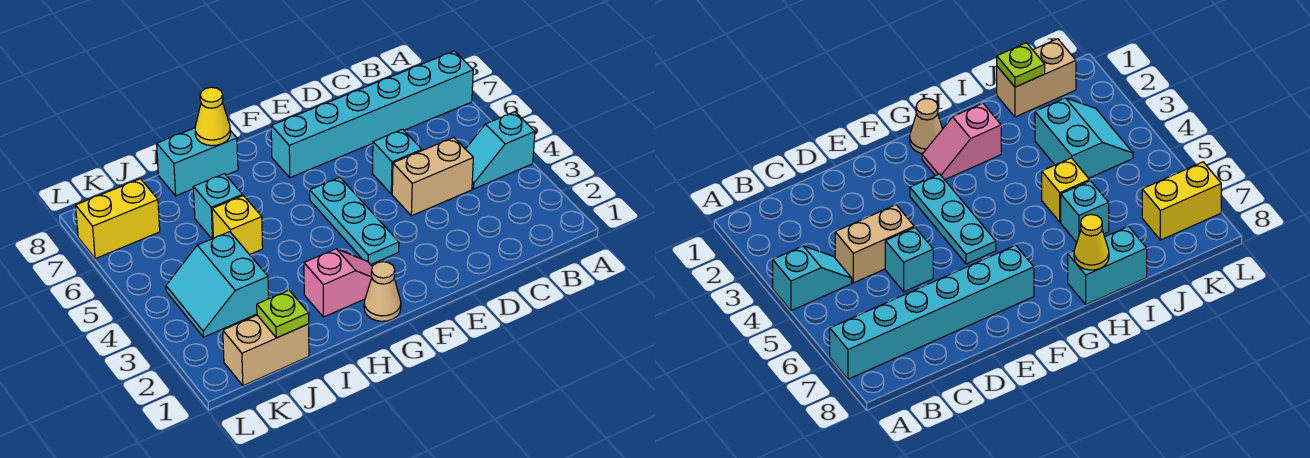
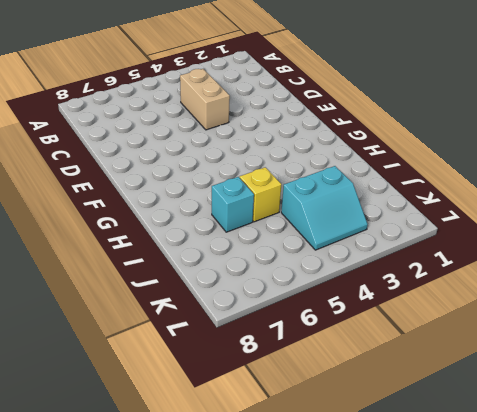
none -> cyan 1x2 slope [466,112,535,189]
none -> cyan 1x6 brick [271,51,473,178]
none -> cyan 1x1 brick [373,129,422,194]

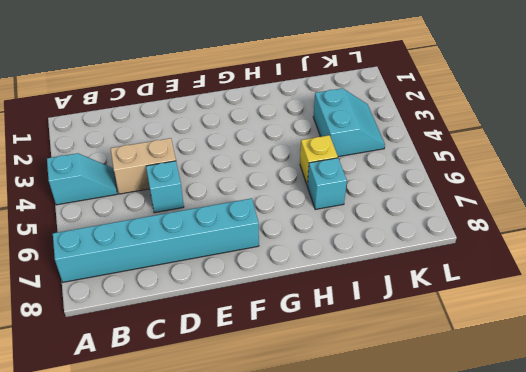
none -> cyan 1x3 plate [310,177,399,265]
none -> tan 1x1 cone [364,262,401,321]
none -> pink 1x2 slope [304,249,372,317]

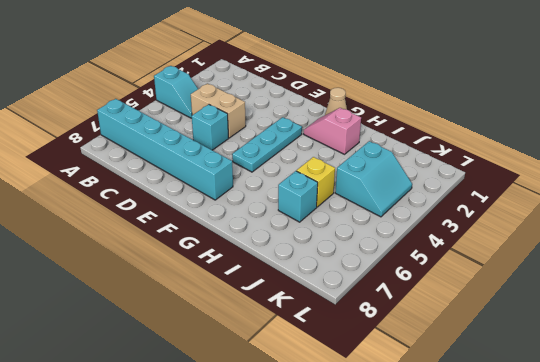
none -> cyan 1x2 brick [157,128,238,196]
none -> tan 1x2 brick [223,315,309,386]
none -> yellow 1x2 brick [76,179,160,259]

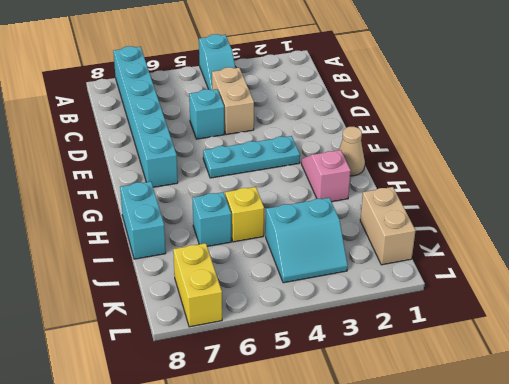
none -> yellow 1x1 cone [195,87,230,146]
none -> lime 1x1 plate [257,290,309,338]

